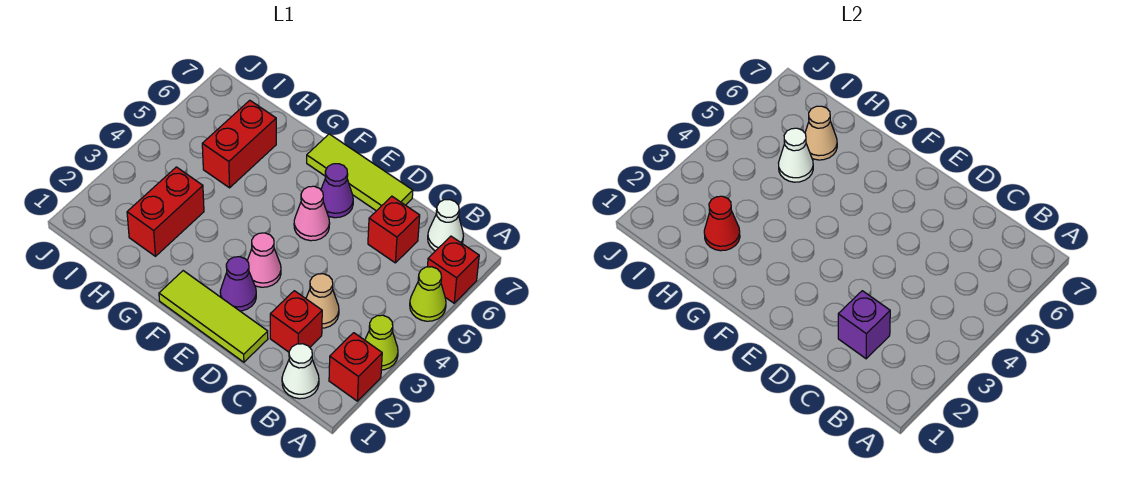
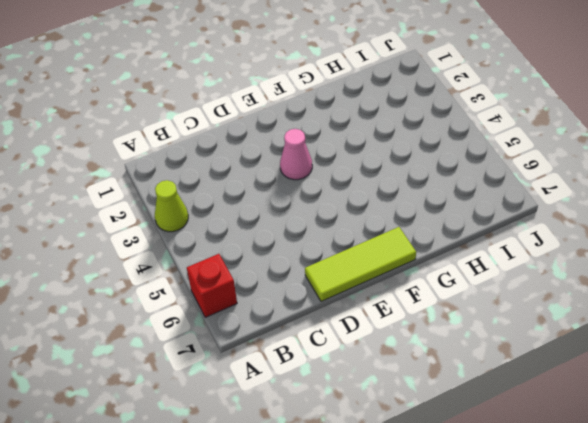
none -> red 1x1 brick [329,333,382,401]
none -> lime 1x1 cone [410,267,446,321]
none -> white 1x1 cone [282,344,319,399]

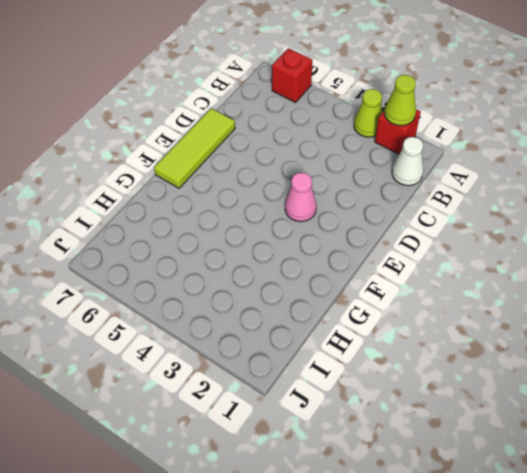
lime 1x1 cone [384,75,416,126] -> lime 1x1 cone moved to [410,267,446,321]
none -> white 1x1 cone [428,200,463,251]
none -> red 1x1 brick [270,291,322,352]
none -> tan 1x1 cone [306,274,339,328]

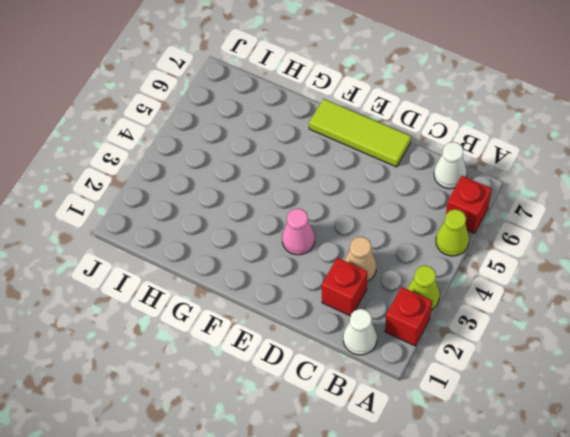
none -> red 1x1 brick [368,196,420,263]
none -> lime 1x3 tile [159,271,268,362]
none -> purple 1x1 cone [220,257,256,311]

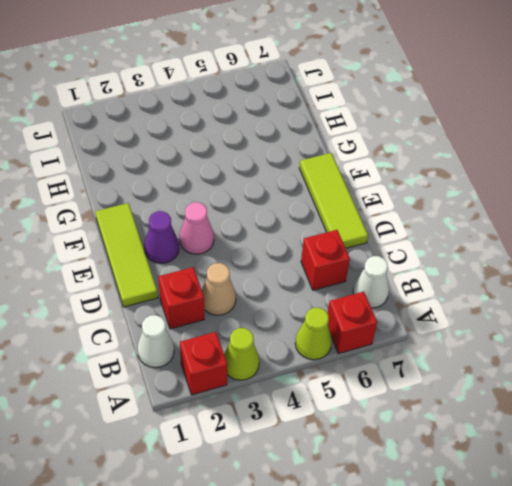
none -> pink 1x1 cone [294,186,330,241]
none -> purple 1x1 cone [321,164,353,218]
none -> red 1x2 brick [127,167,204,256]

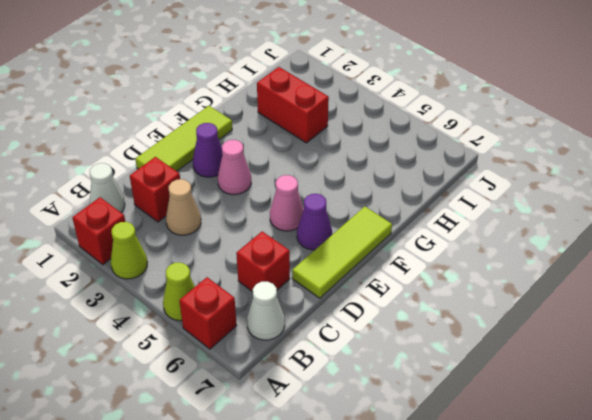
none -> red 1x2 brick [202,100,276,188]
none -> purple 1x1 brick [838,291,890,359]
none -> red 1x1 cone [704,196,740,251]

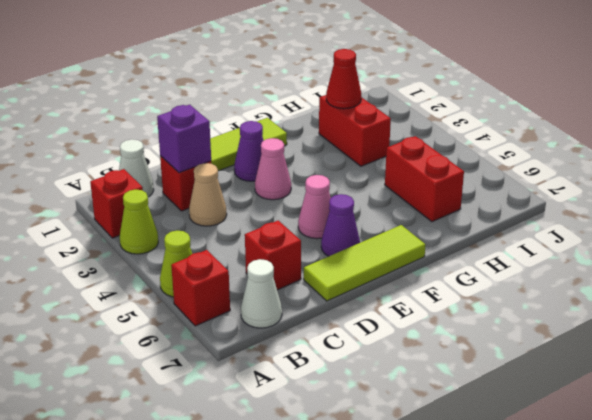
none -> white 1x1 cone [779,128,813,182]
none -> tan 1x1 cone [805,106,837,160]

